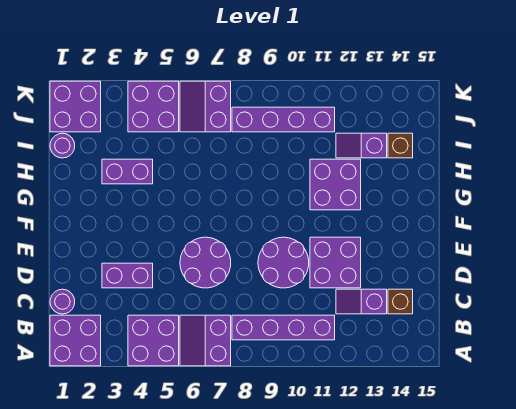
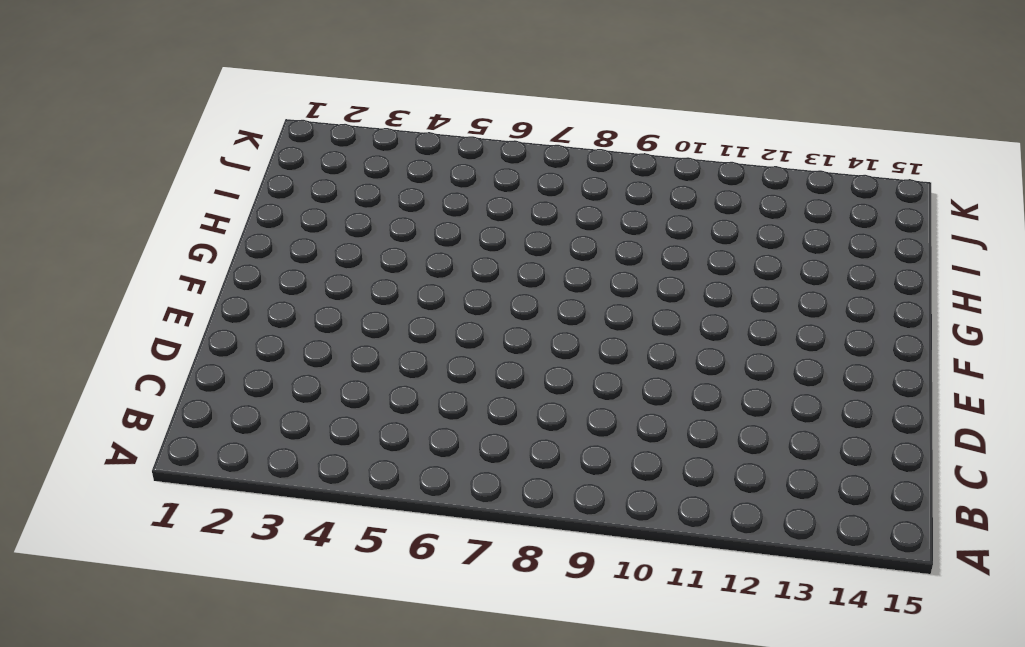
none -> purple 2x2 brick [50,315,101,366]
none -> purple 2x2 brick [128,315,179,366]
none -> purple 2x2 slope [180,315,231,366]

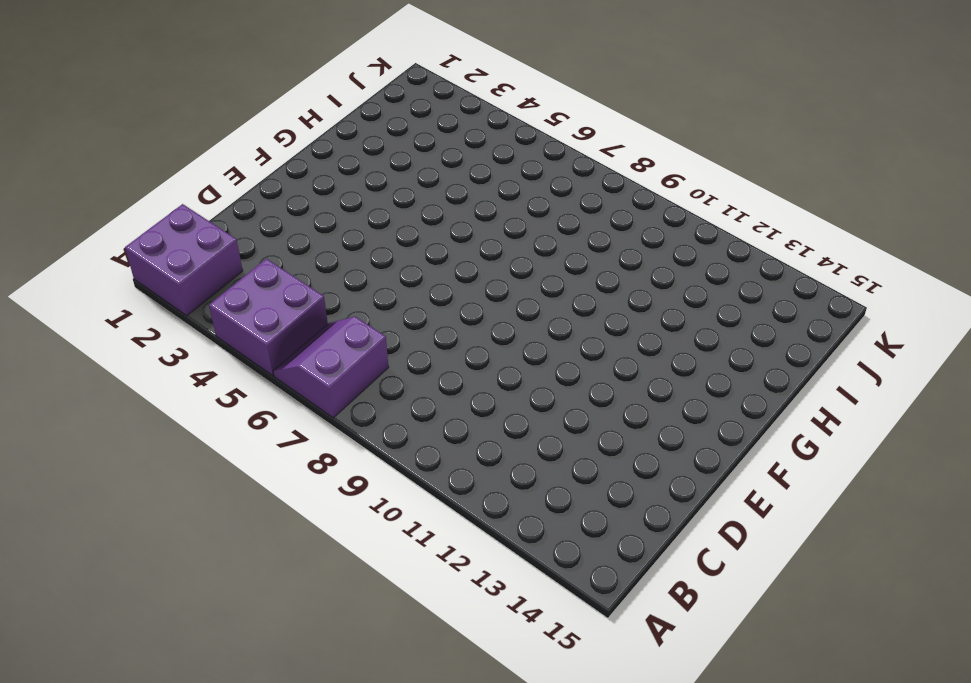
none -> purple 1x4 brick [232,315,335,340]
none -> purple 1x1 round brick [50,289,75,314]
none -> purple 1x2 slope [336,289,387,314]

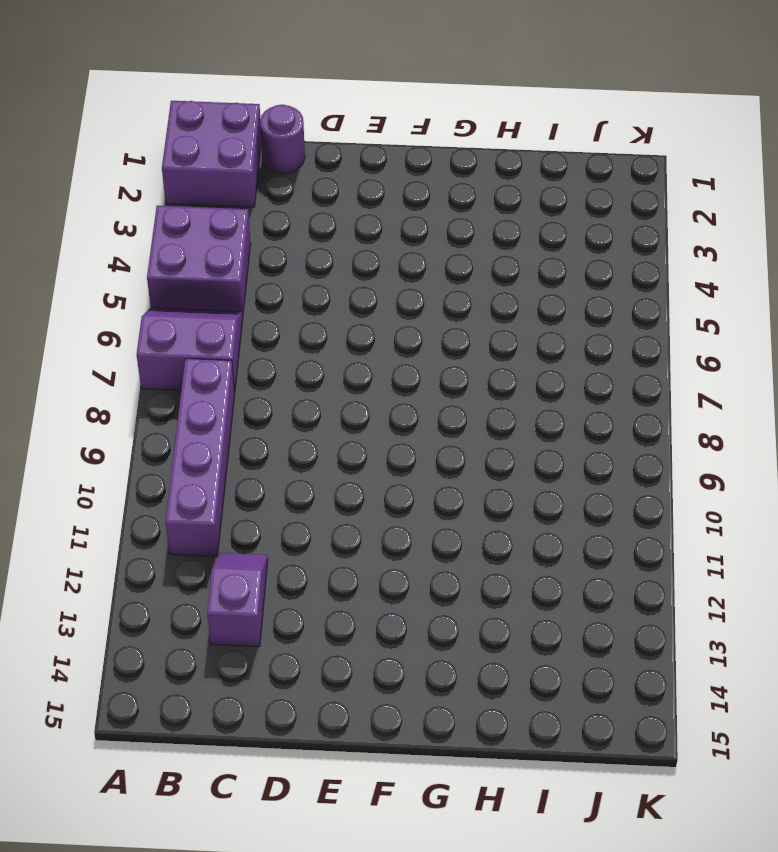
none -> brown 1x1 brick [388,289,413,314]
none -> purple 1x2 brick [102,263,153,288]
none -> purple 2x2 round brick [180,237,231,288]

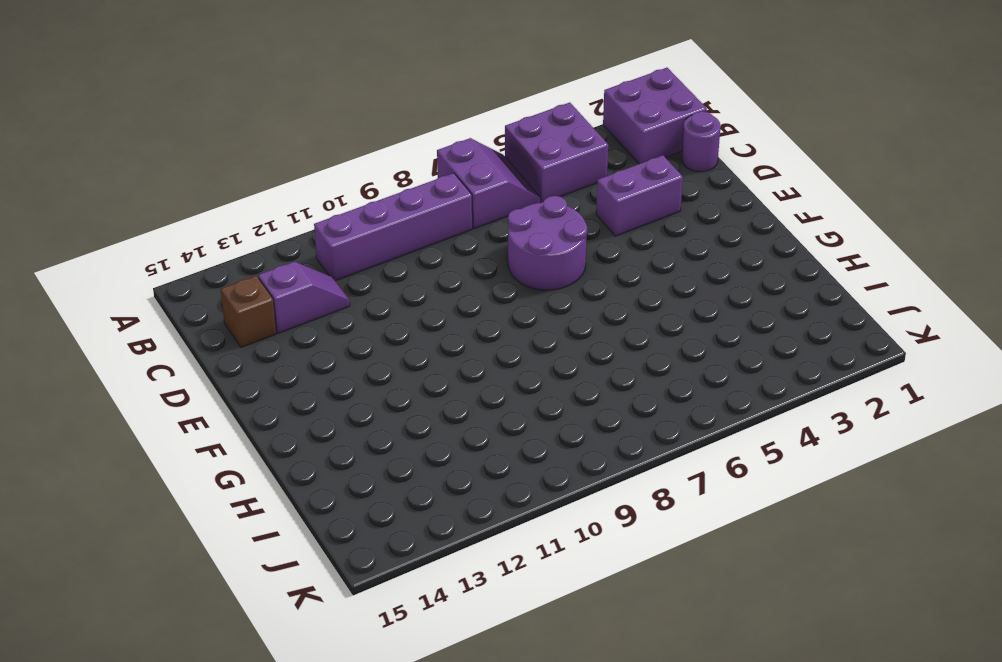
none -> purple 2x2 round brick [258,237,309,288]
none -> purple 2x2 brick [310,237,361,288]
none -> purple 2x2 brick [310,159,361,210]

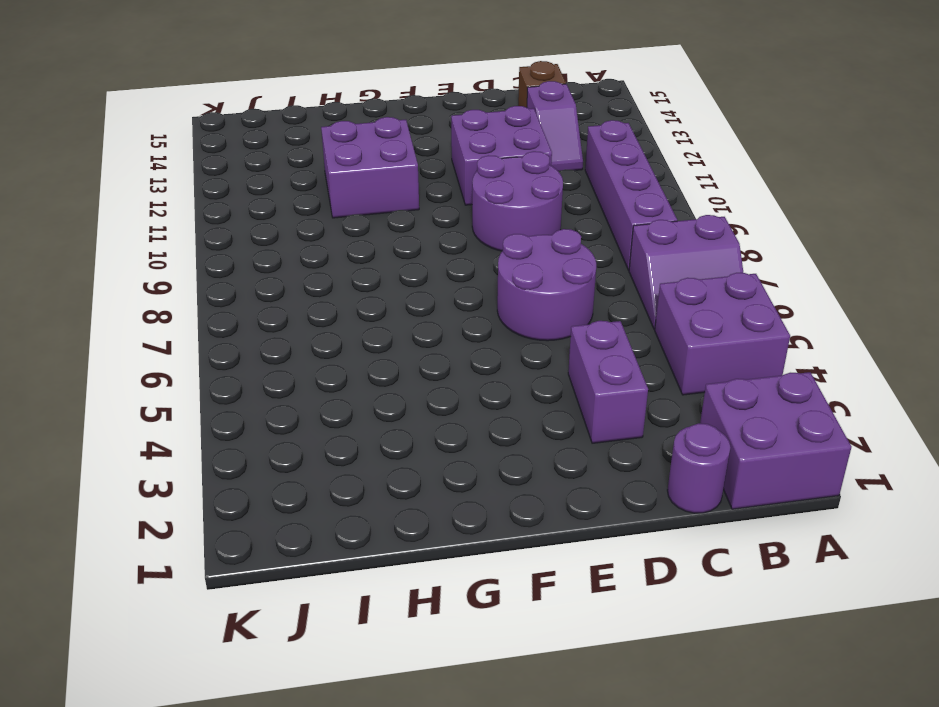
none -> purple 1x2 brick [102,159,153,184]
none -> purple 1x1 round brick [50,133,75,158]
none -> purple 1x2 slope [336,133,387,158]

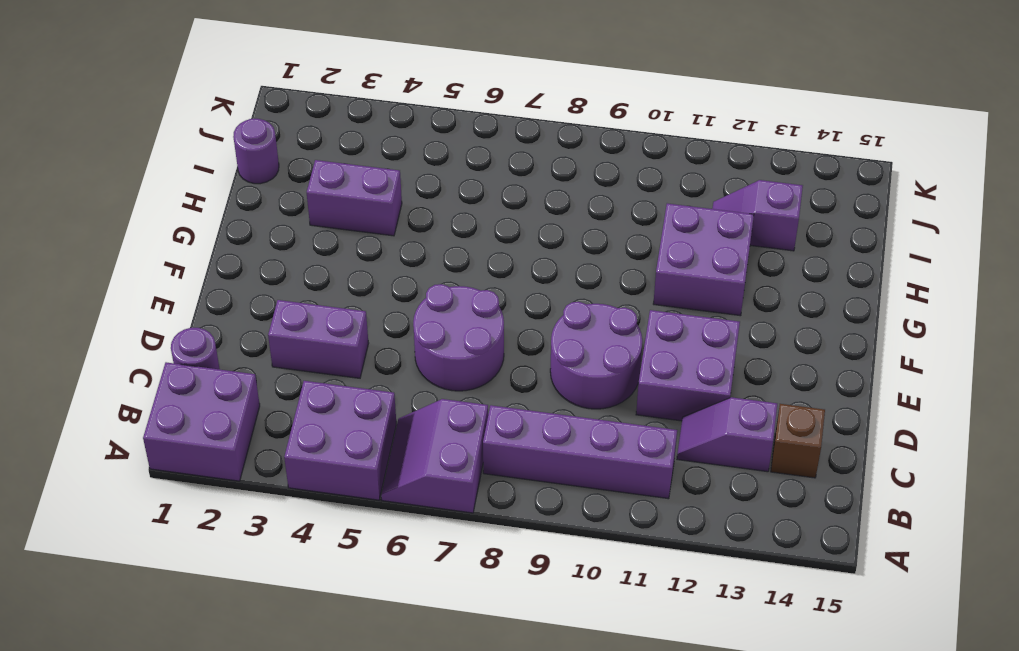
none -> brown 1x1 brick [388,133,413,158]
none -> purple 2x2 brick [50,81,101,132]
none -> purple 2x2 brick [128,81,179,132]

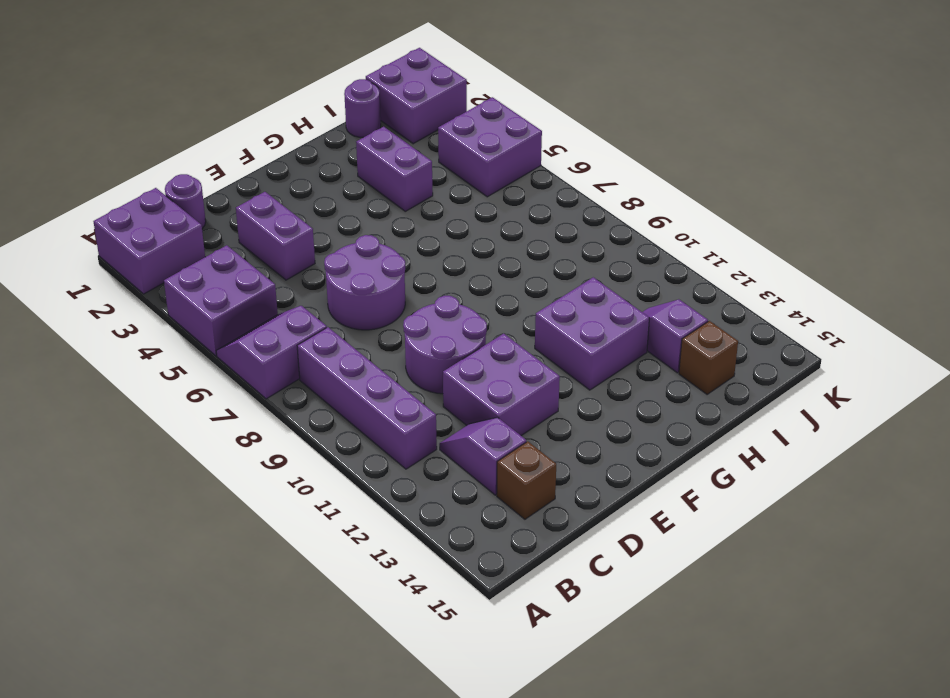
none -> purple 2x2 slope [180,81,231,132]
none -> purple 1x4 brick [232,107,335,132]

